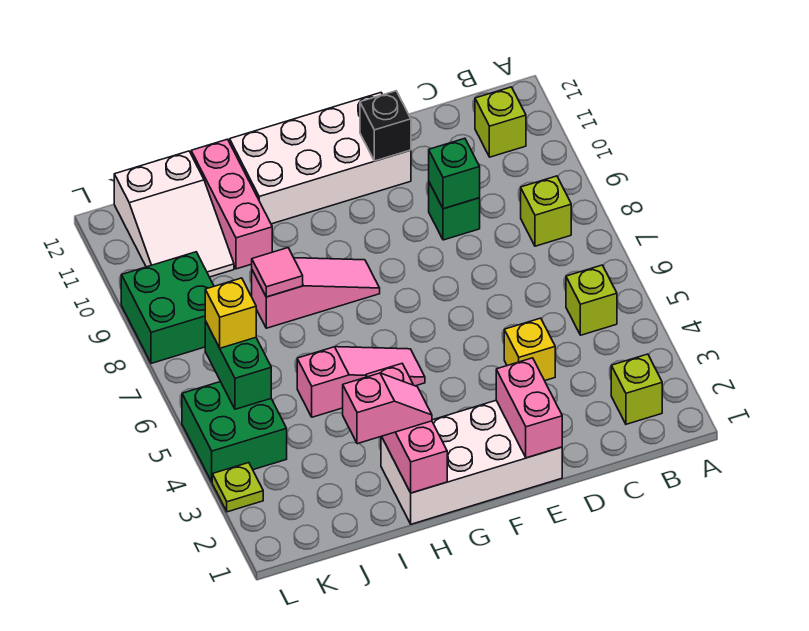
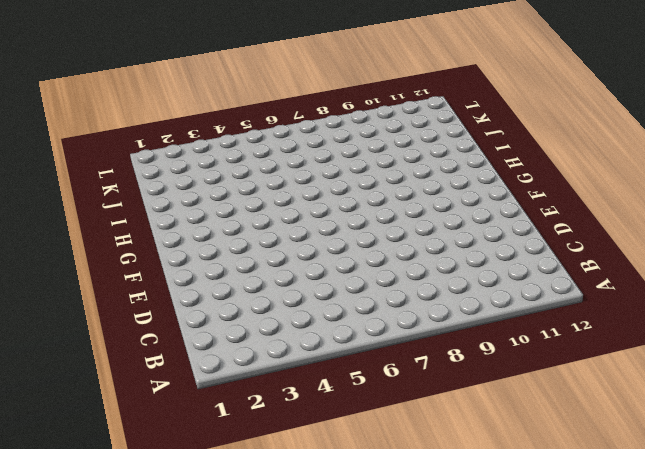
none -> lime 1x1 brick [611,354,662,424]
none -> lime 1x1 brick [566,265,617,335]
none -> lime 1x1 brick [521,176,571,246]

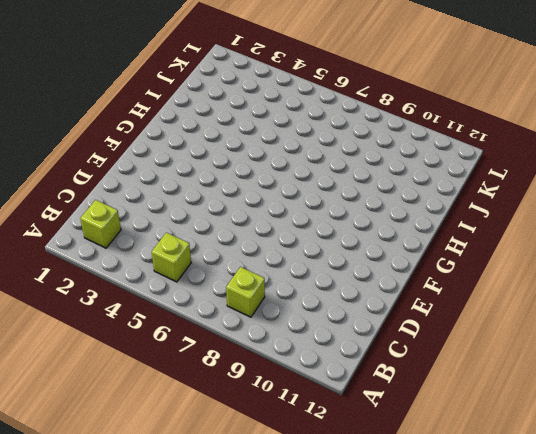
none -> lime 1x1 brick [475,87,526,157]
none -> yellow 1x1 brick [504,318,555,381]
none -> green 1x1 brick [429,183,480,240]

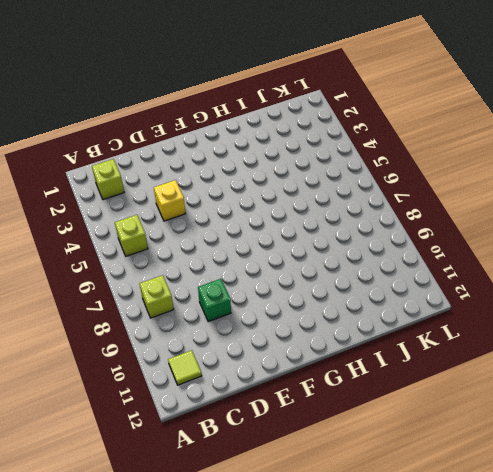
lime 1x1 tile [168,350,202,385] -> lime 1x1 brick [475,87,526,157]
none -> white 2x4 brick [381,401,562,524]
none -> white 2x4 brick [230,93,411,224]
none -> pink 1x3 slope [297,347,425,417]

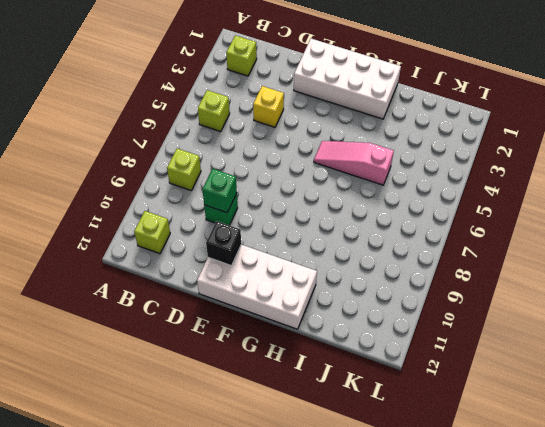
none -> pink 1x3 slope [252,258,380,328]
none -> pink 1x3 brick [191,139,272,269]
none -> white 2x3 slope [114,151,234,277]

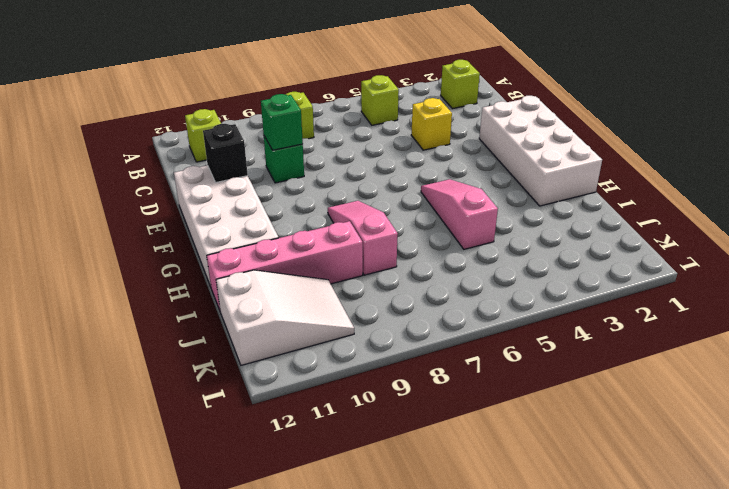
pink 1x4 brick [207,221,363,310] -> pink 1x3 brick [191,139,272,269]
none -> green 2x2 brick [182,382,287,482]
none -> green 2x2 brick [121,252,214,363]
none -> lime 1x1 plate [212,463,263,512]

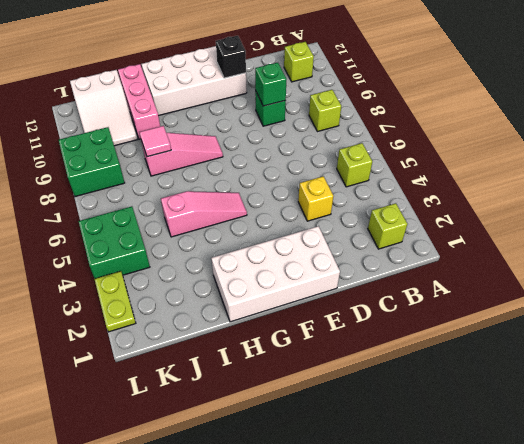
lime 1x2 plate [95,271,136,332] -> lime 1x1 plate [212,463,263,512]
none -> pink 1x2 brick [496,358,562,458]
none -> pink 1x3 brick [366,364,447,493]
none -> green 1x2 brick [205,321,271,409]

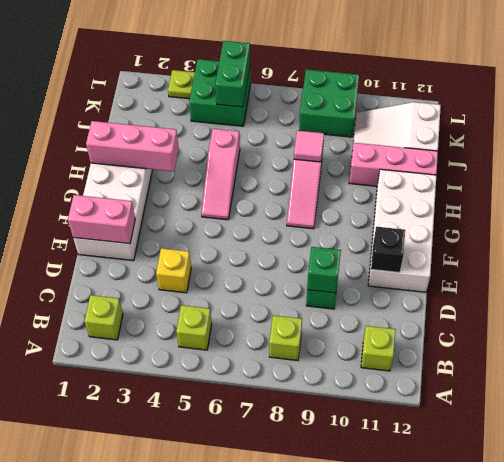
green 1x2 brick [215,41,250,107] -> green 1x2 brick turned to [205,321,271,409]
none -> pink 1x2 slope [343,373,432,444]
none -> yellow 1x1 brick [205,278,256,348]

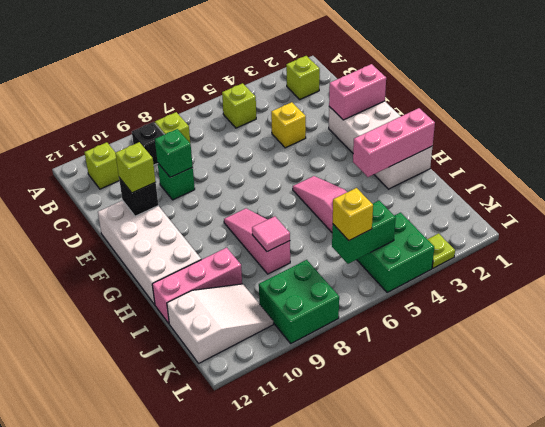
black 1x1 brick [132,122,164,165] -> none
lime 1x1 brick [115,142,156,193] -> none
none -> pink 1x2 slope [343,373,432,444]

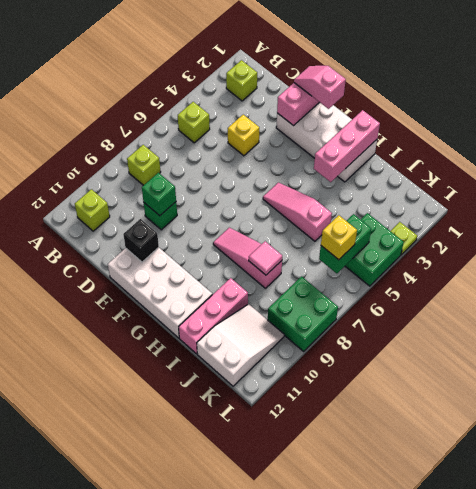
pink 1x2 slope [294,66,346,109] -> pink 1x2 slope moved to [343,373,432,444]

